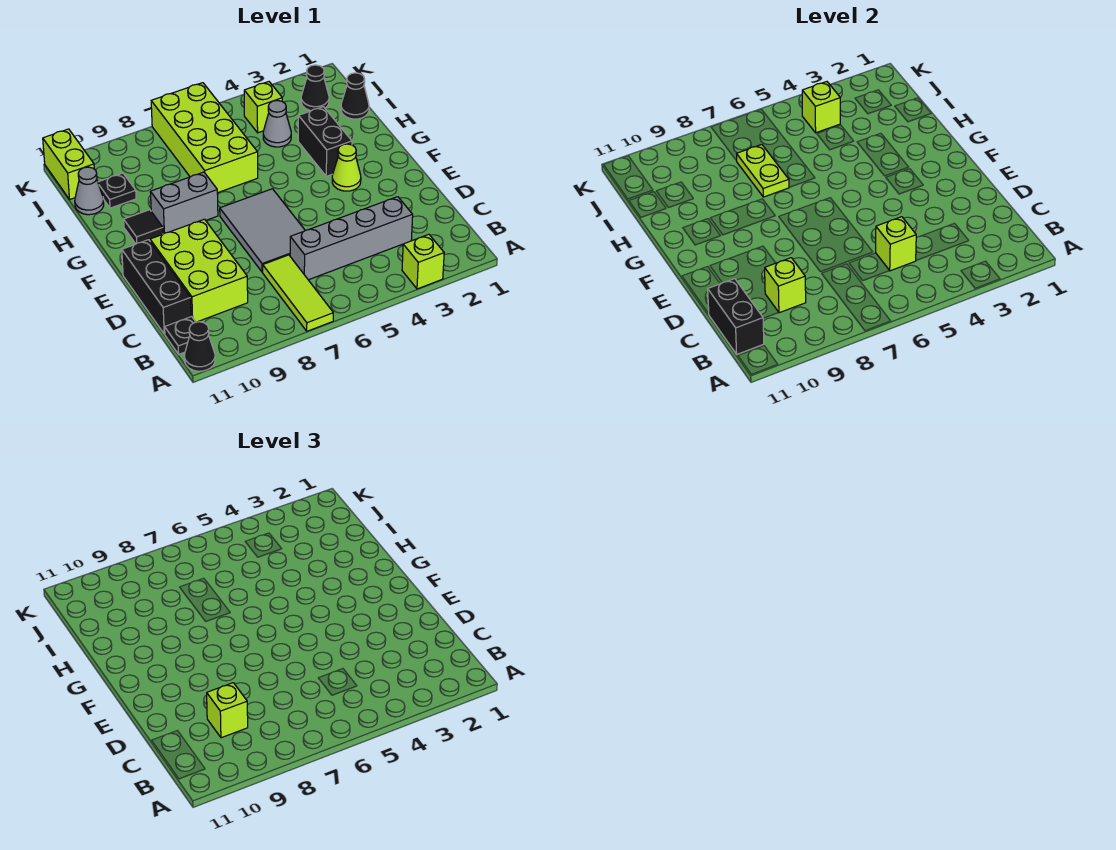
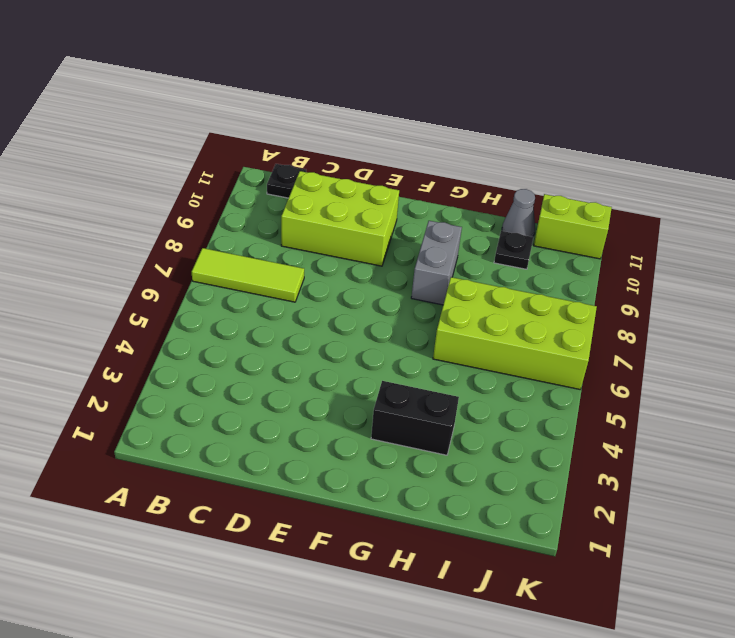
none -> lime 1x1 brick [402,234,444,289]
none -> black 1x1 cone [185,322,215,371]
none -> grey 1x4 brick [290,197,413,280]

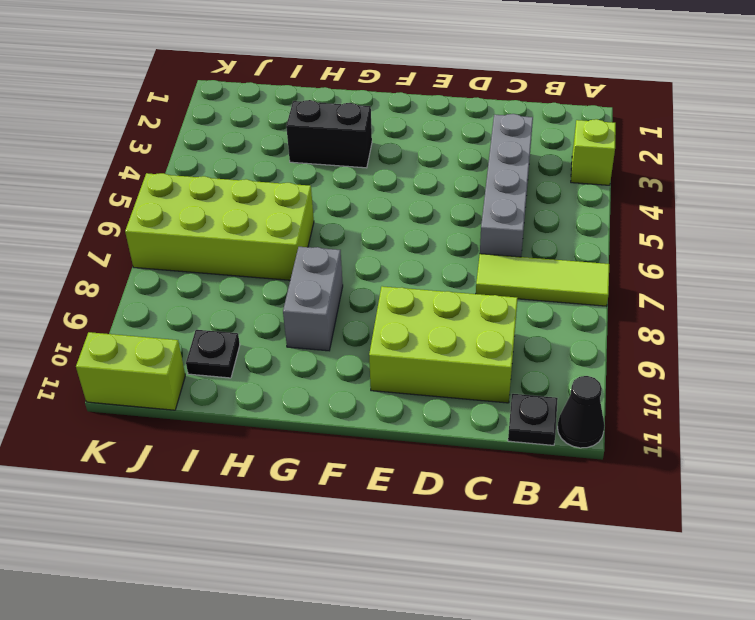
none -> black 1x3 brick [122,240,191,334]
none -> grey 2x3 tile [220,189,305,272]
none -> lime 1x1 cone [332,144,361,191]

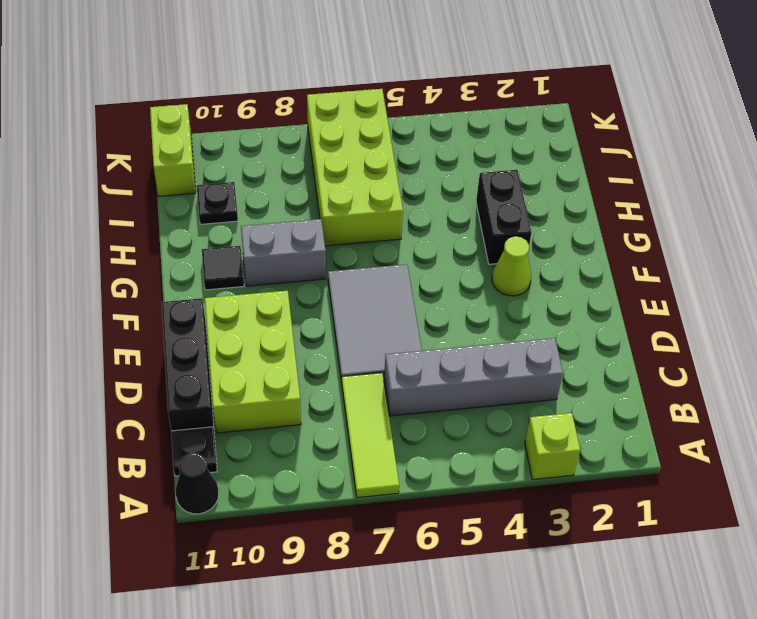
none -> black 1x1 cone [341,73,369,119]
none -> grey 1x1 cone [263,101,291,147]
none -> grey 1x1 cone [75,167,104,215]

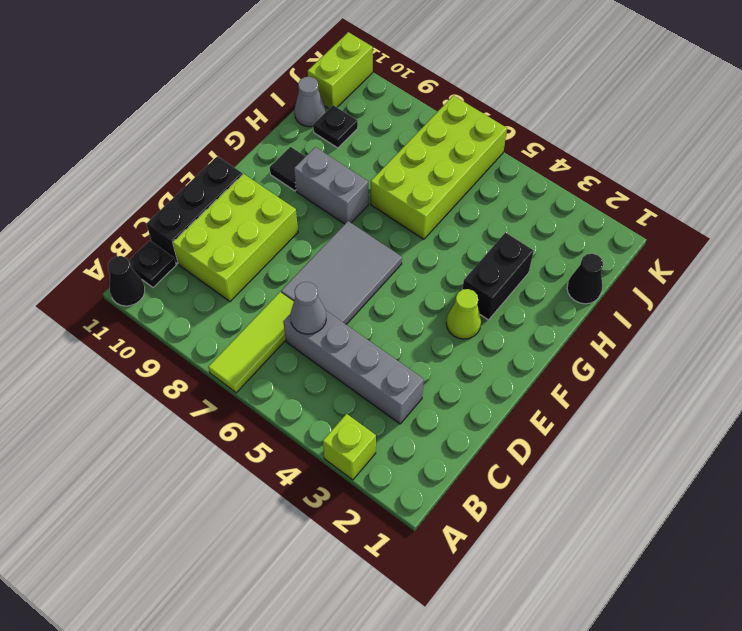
grey 1x1 cone [290,282,326,334] -> grey 1x1 cone moved to [263,101,291,147]
none -> black 1x1 cone [301,65,329,111]
none -> lime 1x1 brick [244,82,282,133]
none -> black 1x2 brick [708,279,764,354]

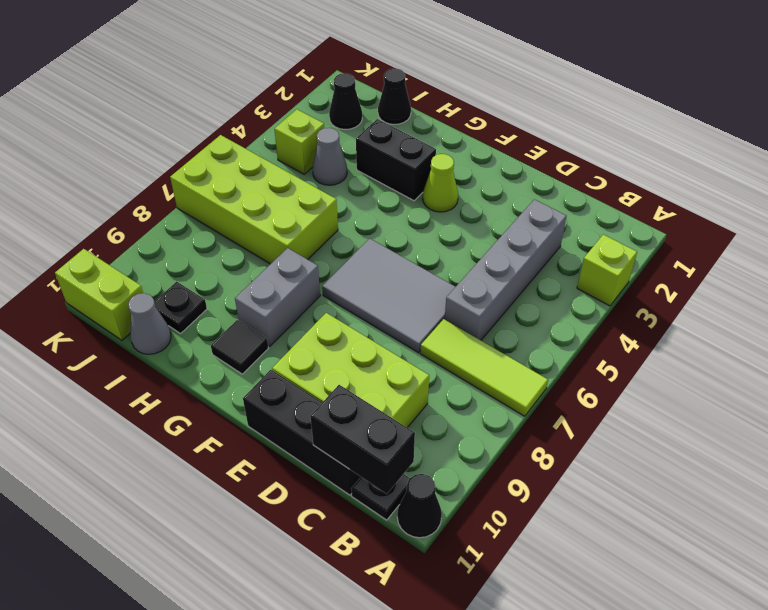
none -> lime 1x1 brick [876,217,916,271]
none -> lime 1x1 brick [765,258,806,313]
none -> lime 1x2 plate [737,145,789,197]

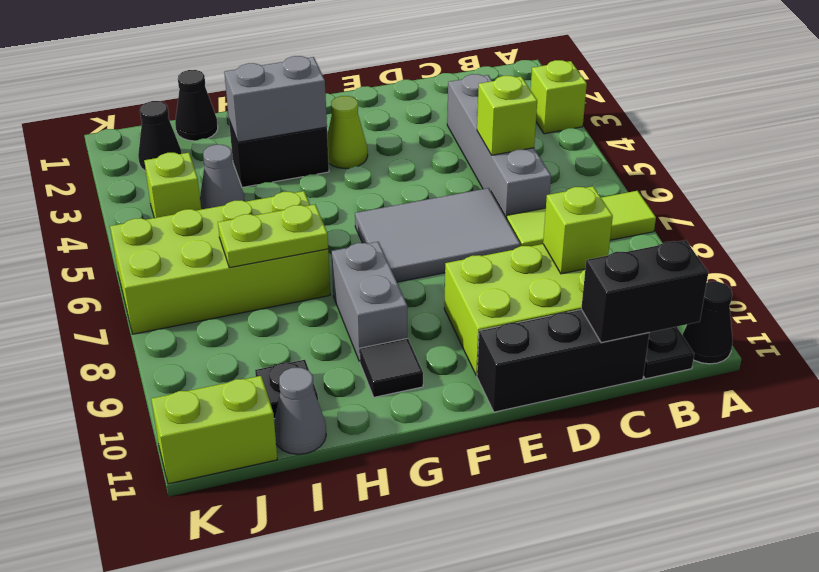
grey 1x2 brick [224,56,327,142] -> none
none -> lime 1x1 brick [802,82,840,133]
none -> lime 1x1 brick [207,683,248,738]

